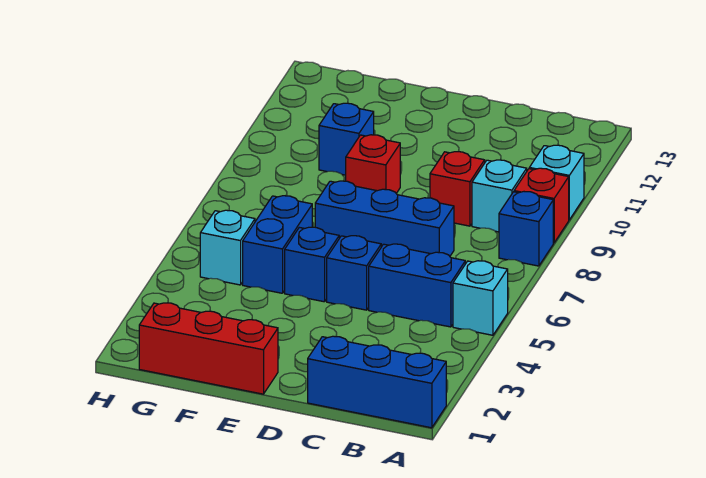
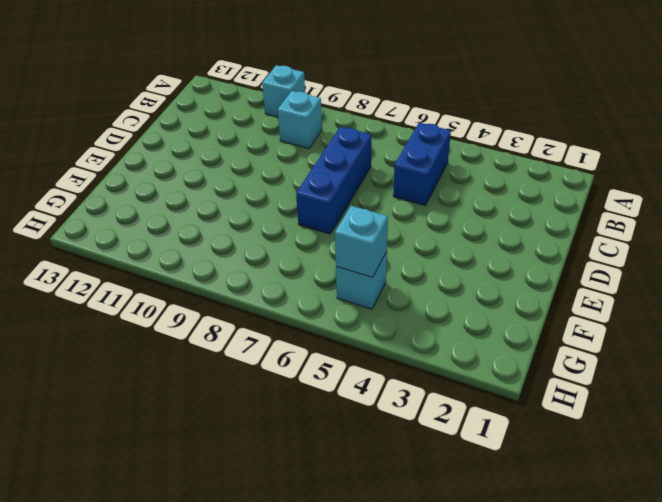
cyan 1x1 brick [335,206,388,278] -> cyan 1x1 brick moved to [453,261,508,335]
none -> blue 1x3 brick [308,336,446,428]
none -> blue 1x1 brick [499,192,553,266]
none -> red 1x1 brick [514,168,569,243]

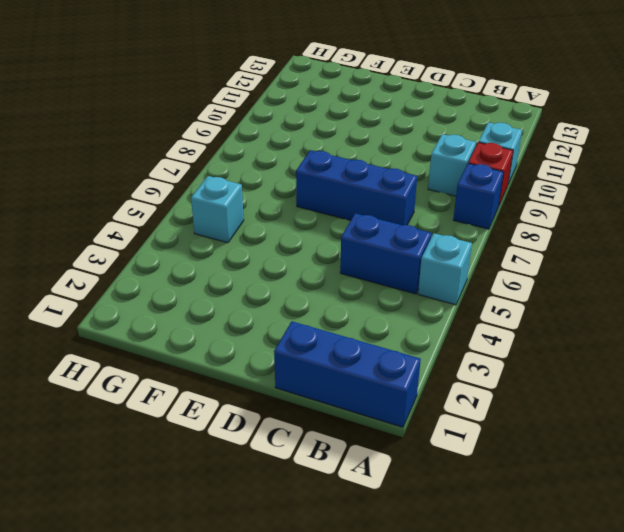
none -> red 1x1 brick [430,152,485,226]
none -> blue 1x1 brick [327,236,381,310]
none -> red 1x3 brick [139,303,278,394]

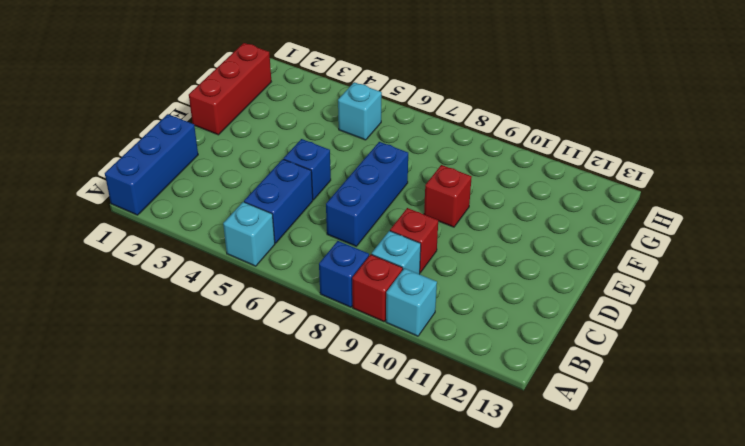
none -> blue 1x1 brick [285,227,339,302]
none -> blue 1x2 brick [243,196,312,293]
none -> blue 1x1 brick [319,103,374,175]

